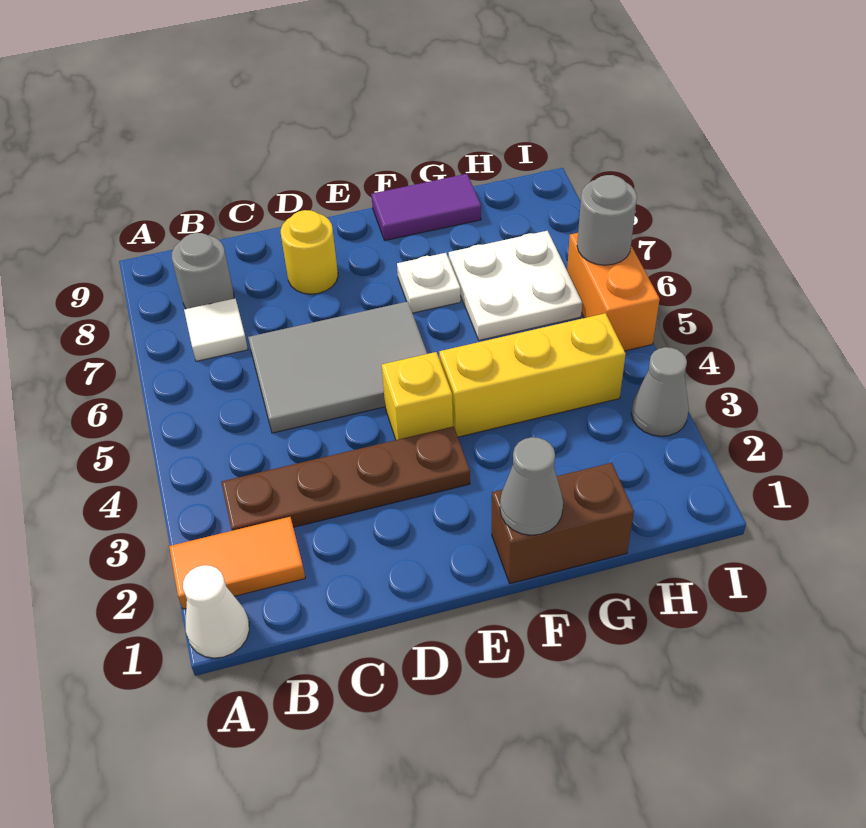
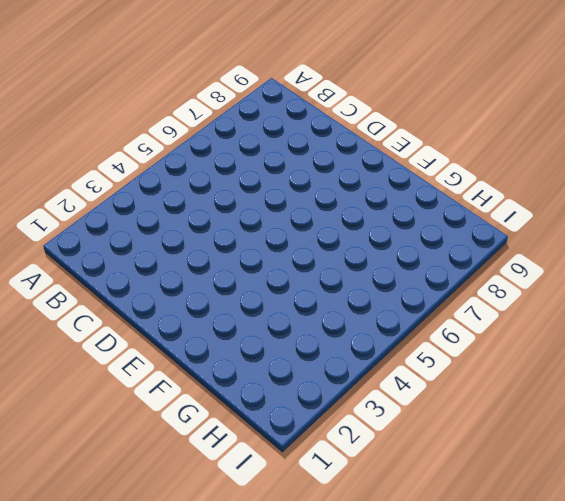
none -> white 1x1 cone [183,565,249,658]
none -> orange 1x2 tile [169,517,305,609]
none -> brown 1x4 plate [221,426,470,531]

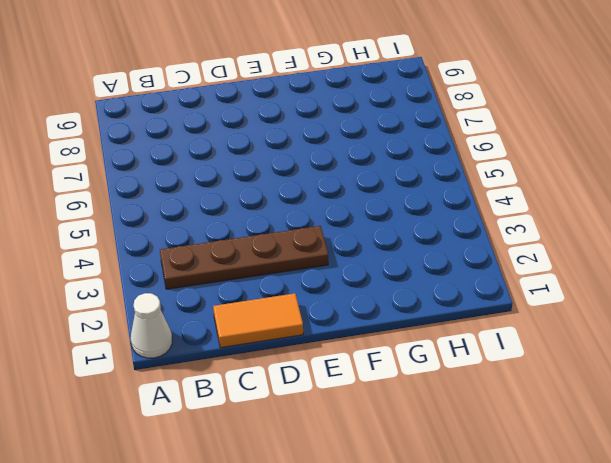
orange 1x2 tile [213,293,303,348] -> orange 1x2 tile moved to [169,517,305,609]
none -> white 1x1 tile [184,299,248,361]
none -> grey 1x1 round brick [172,233,234,309]
none -> grey 2x3 tile [248,301,427,433]

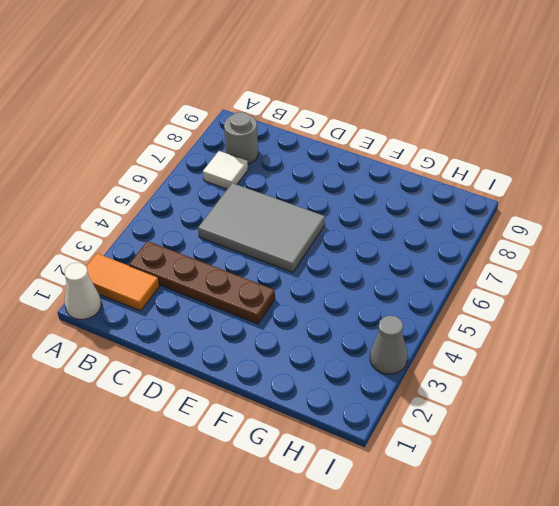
none -> yellow 1x1 round brick [281,210,338,294]
none -> yellow 1x1 brick [382,352,453,440]
none -> brown 1x2 brick [492,463,634,583]

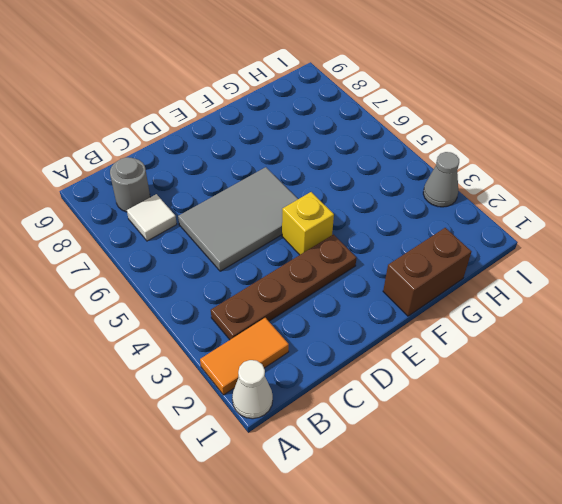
none -> yellow 1x1 round brick [281,210,338,294]
none -> yellow 1x3 brick [439,313,626,437]
none -> white 1x1 plate [397,253,461,313]

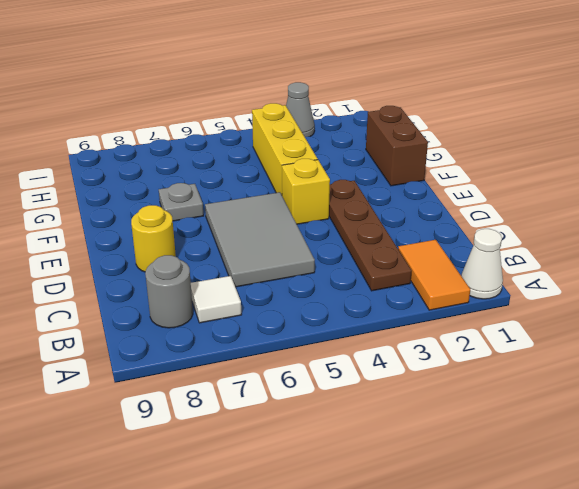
grey 1x1 plate [159,183,204,221] -> white 1x1 plate [397,253,461,313]
none -> purple 1x2 tile [371,174,481,240]
none -> white 2x2 plate [449,231,582,340]
none -> orange 1x2 brick [567,233,660,351]

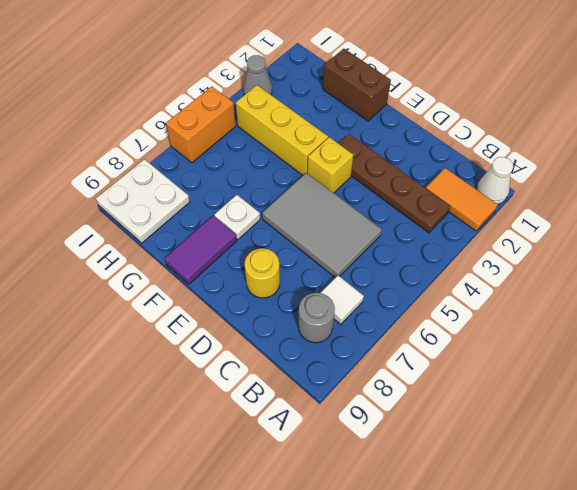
purple 1x2 tile [165,216,237,284] -> purple 1x2 tile turned to [371,174,481,240]
white 2x2 plate [96,159,190,243] -> white 2x2 plate moved to [449,231,582,340]
none -> grey 1x1 cone [500,437,563,535]
none -> grey 1x1 round brick [577,175,637,265]

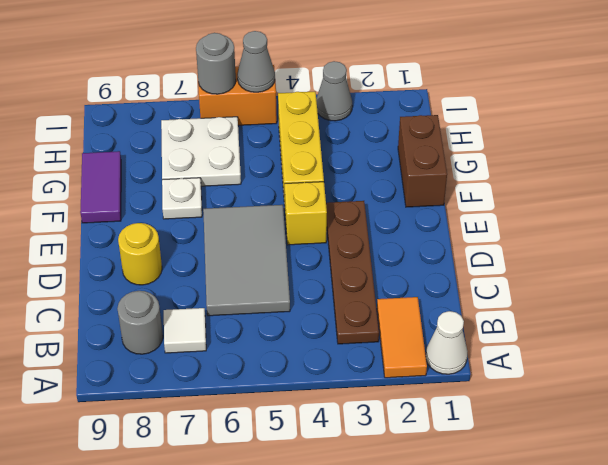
grey 1x1 cone [237,31,275,92] -> grey 1x1 cone moved to [500,437,563,535]

